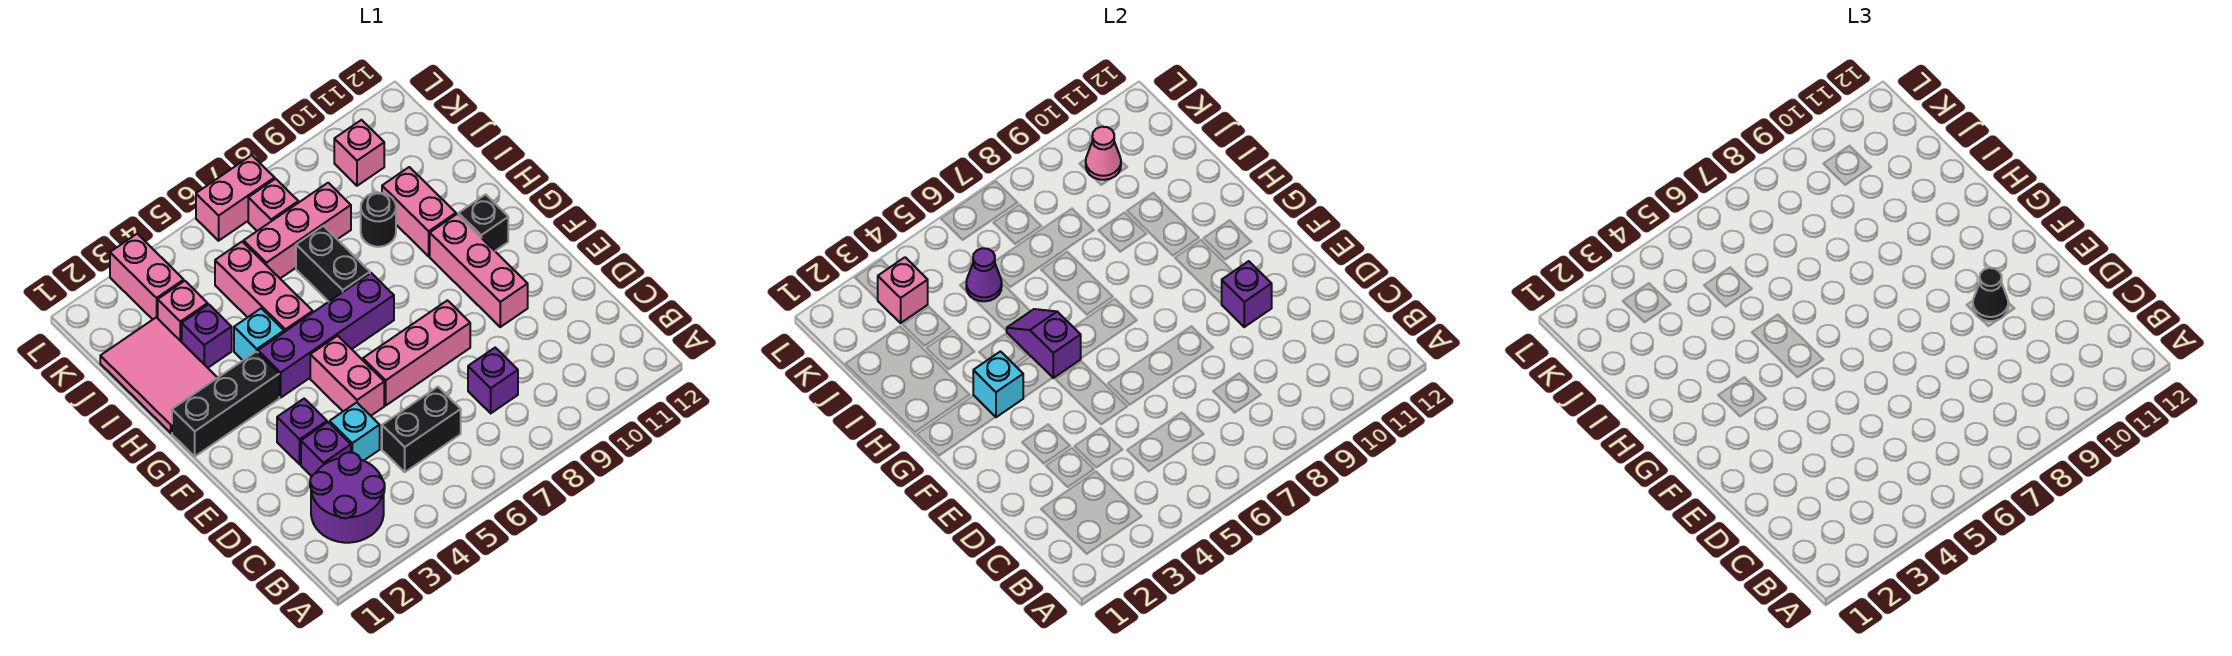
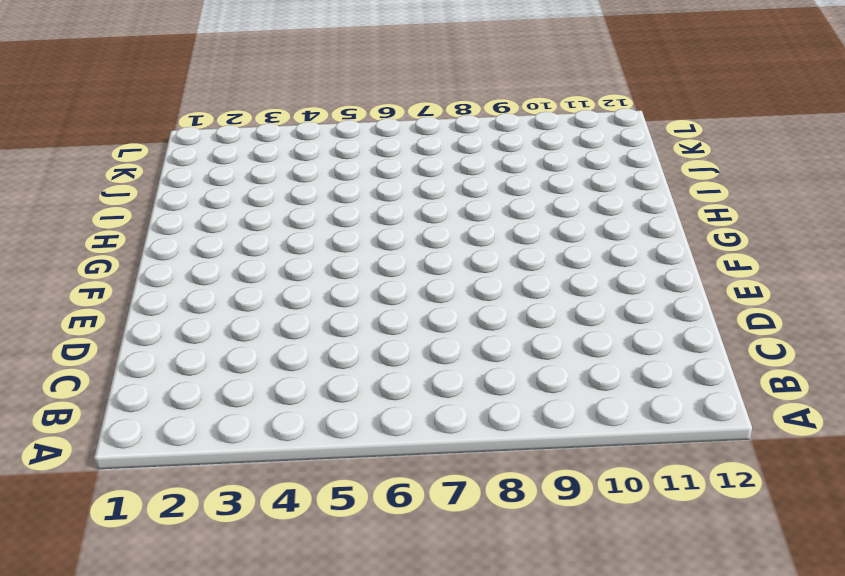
none -> purple 2x2 round brick [310,452,385,543]
none -> black 1x2 brick [382,387,461,472]
none -> purple 1x1 brick [468,348,518,413]
none -> purple 1x1 brick [301,422,351,476]

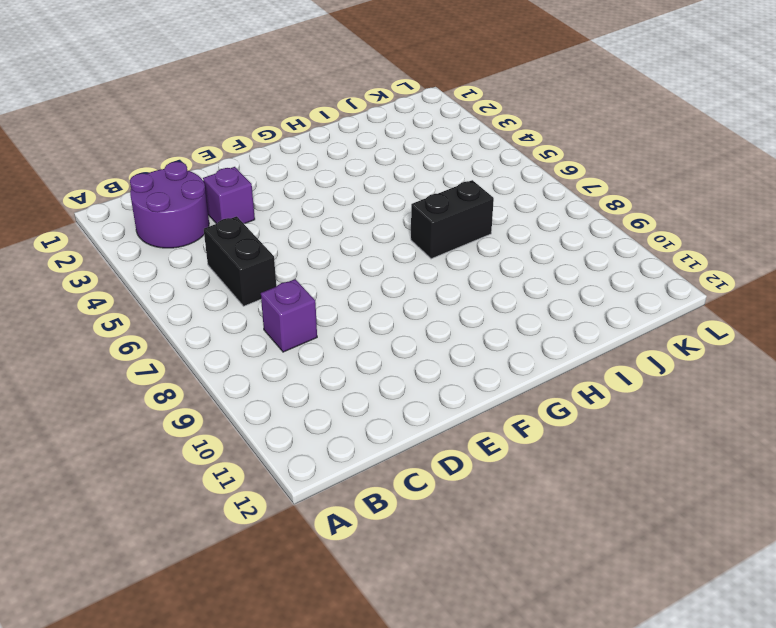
none -> cyan 1x1 brick [330,402,380,461]
none -> purple 1x1 brick [277,399,327,464]
none -> pink 1x2 brick [310,336,384,416]
none -> pink 1x3 brick [363,300,470,405]

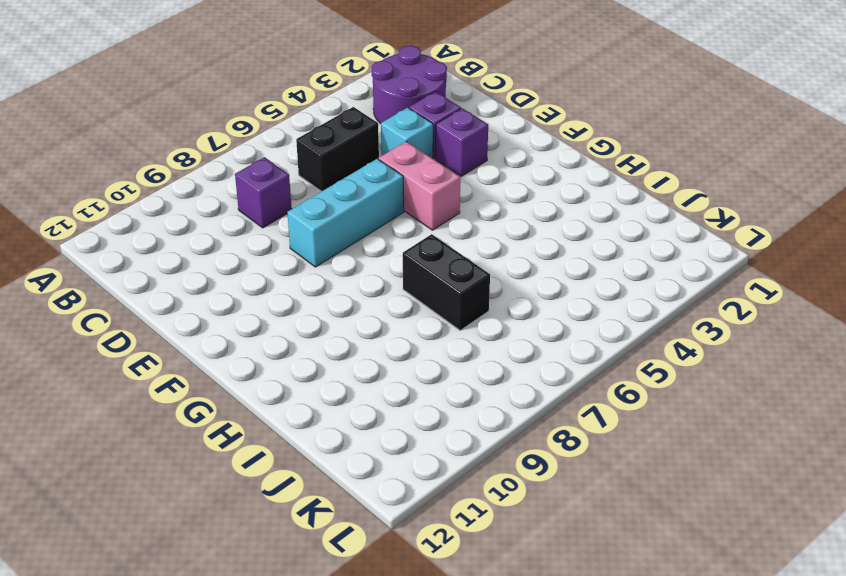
cyan 1x3 brick [287,159,404,267] -> pink 1x3 brick [363,300,470,405]
none -> pink 1x3 brick [430,214,528,327]
none -> black 1x3 brick [172,351,279,456]
none -> purple 1x4 brick [258,273,394,397]
none -> black 1x1 brick [458,194,508,251]

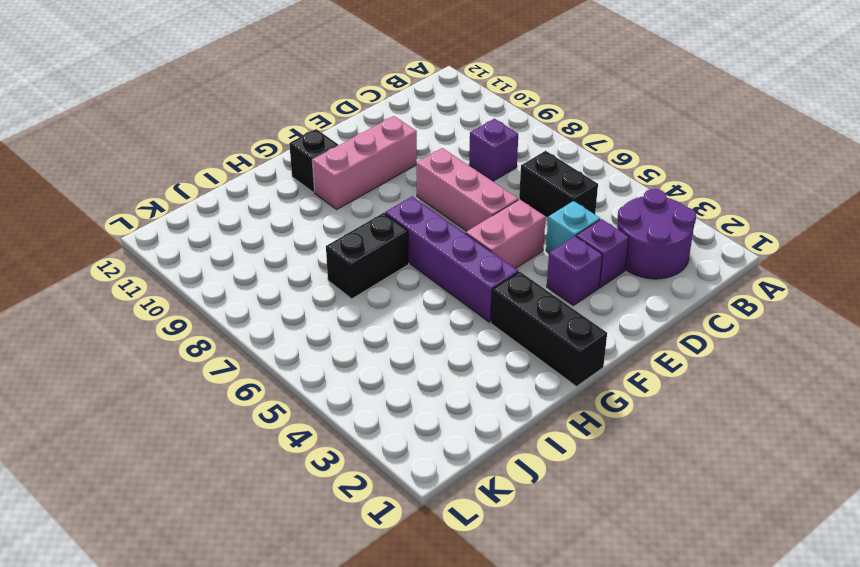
none -> pink 2x3 tile [100,317,217,433]
none -> cyan 1x1 brick [234,308,284,360]
none -> pink 1x3 brick [215,242,313,332]
none -> pink 1x2 brick [382,167,456,256]

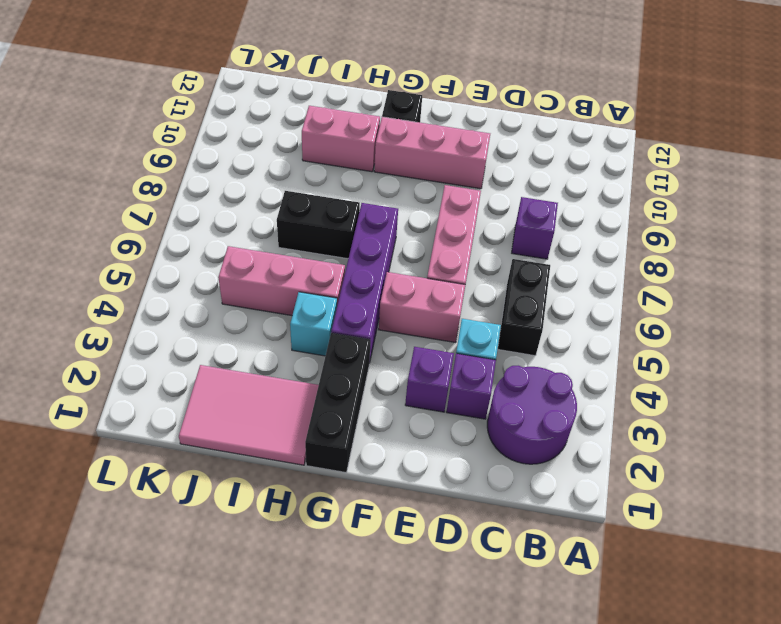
none -> purple 1x1 brick [182,304,232,368]
none -> black 1x1 round brick [361,192,396,247]
none -> pink 1x1 brick [158,281,208,342]
none -> pink 1x3 brick [244,183,351,278]

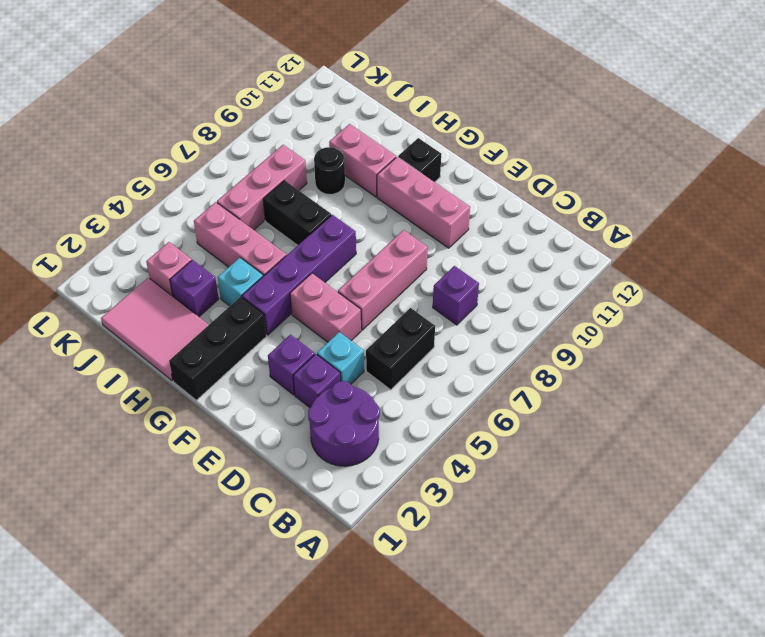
none -> pink 1x2 brick [110,234,184,319]
none -> pink 1x1 brick [248,179,298,231]
none -> pink 1x1 brick [334,120,384,186]
none -> pink 1x2 brick [196,155,275,241]

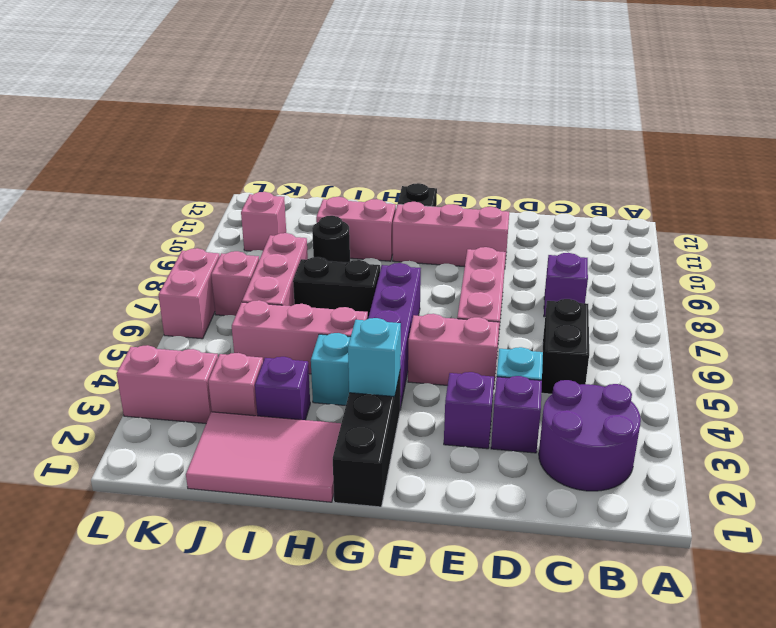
none -> purple 1x1 brick [1222,261,1272,327]
none -> purple 1x2 slope [1007,309,1081,378]
none -> purple 1x1 cone [966,248,1002,301]
none -> pink 1x1 brick [878,257,928,323]

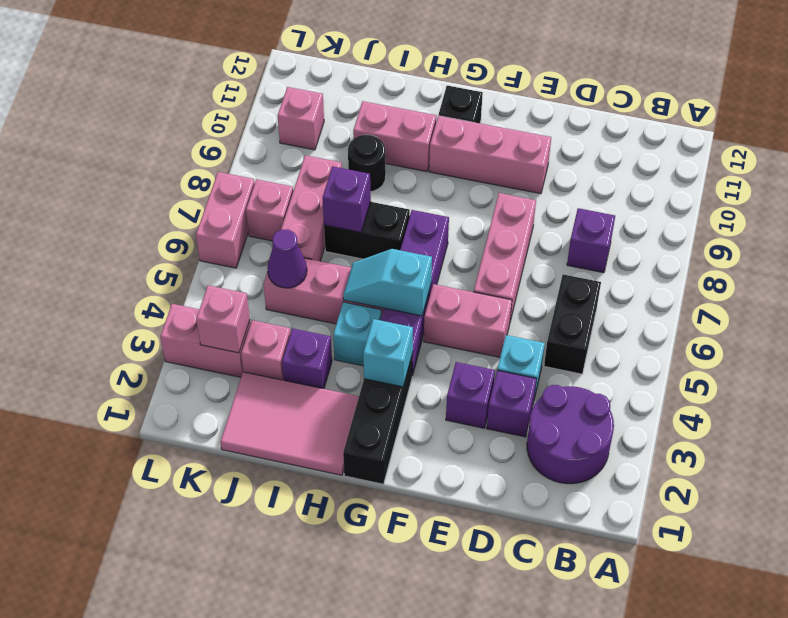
cyan 1x2 slope [343,249,432,316] -> purple 1x2 slope [1007,309,1081,378]
purple 1x1 brick [323,166,371,232] -> purple 1x1 brick moved to [1222,261,1272,327]
none -> pink 1x1 cone [1086,127,1121,180]
none -> black 1x1 cone [1973,268,2008,321]

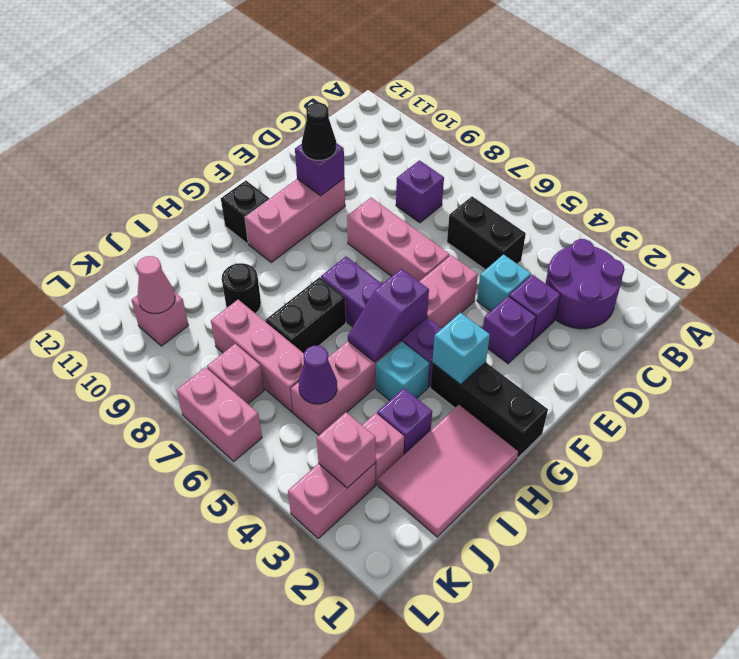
none -> pink 1x2 brick [382,167,456,256]

